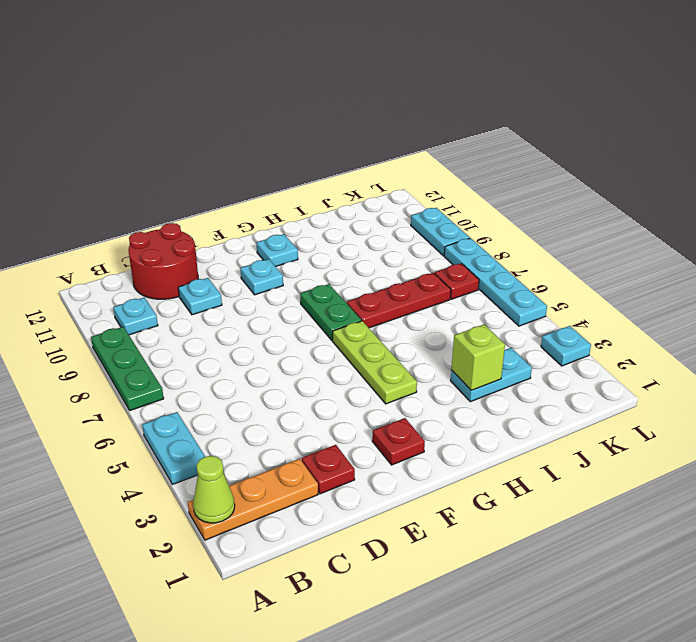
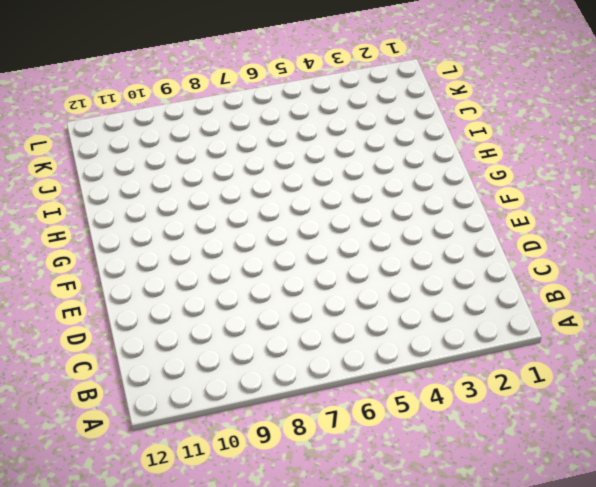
none -> orange 1x3 plate [188,459,318,540]
none -> cyan 1x2 plate [142,412,205,484]
none -> green 1x3 plate [91,327,164,410]

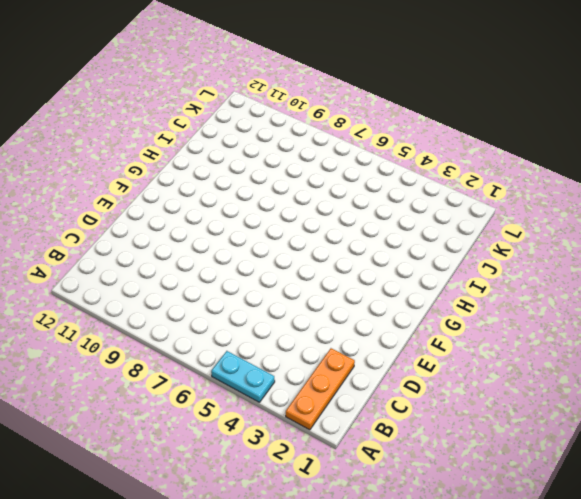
none -> green 1x3 plate [91,327,164,410]
none -> cyan 1x1 plate [113,298,158,335]
none -> red 2x2 round brick [128,223,198,299]

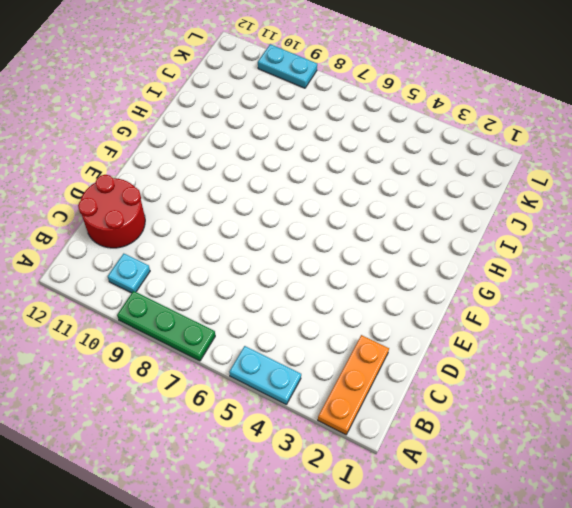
none -> red 1x1 plate [302,445,355,494]
none -> cyan 1x1 plate [178,278,222,315]
none -> red 1x1 plate [372,418,425,465]

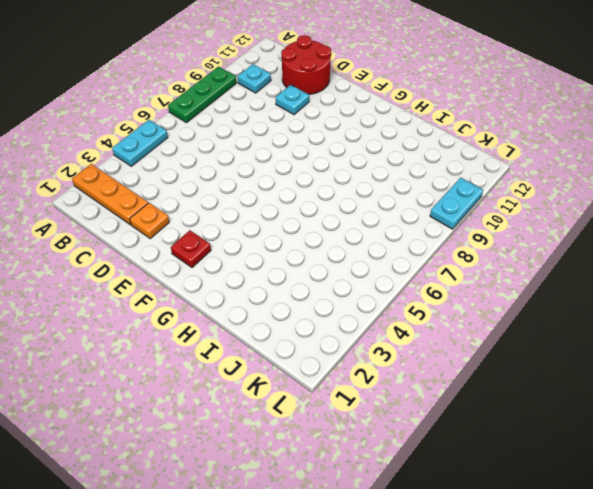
orange 1x1 plate [130,203,169,238] -> red 1x1 plate [302,445,355,494]
none -> cyan 1x1 plate [240,259,283,295]
none -> lime 1x3 plate [333,321,417,404]
none -> green 1x2 plate [300,284,361,341]

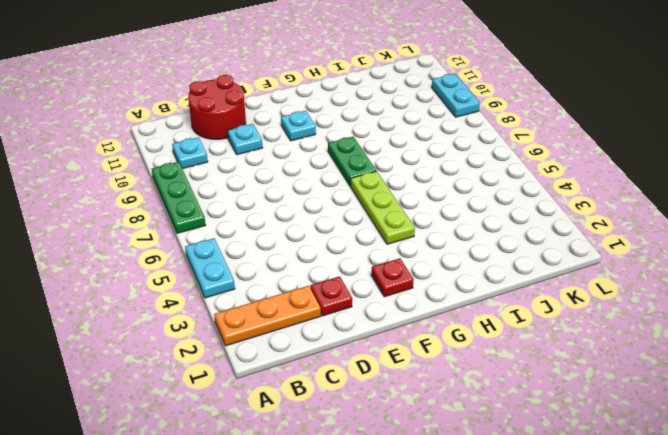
none -> cyan 1x1 plate [256,234,298,267]
none -> red 1x3 plate [347,273,451,328]
none -> cyan 1x2 plate [451,348,532,402]

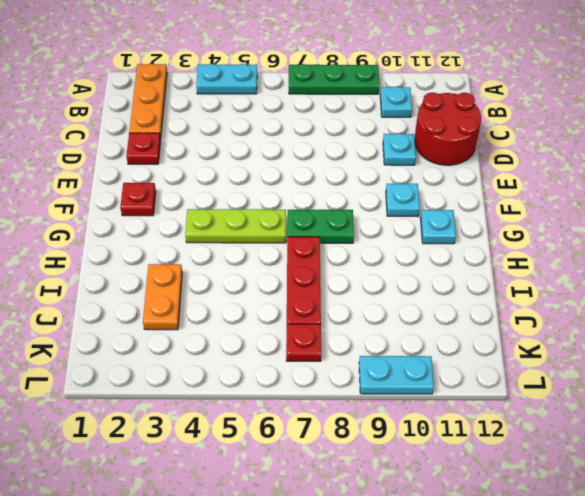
orange 1x2 plate [143,264,182,330] -> cyan 1x2 plate [451,348,532,402]
none -> cyan 1x1 plate [541,326,591,366]
none -> cyan 1x4 plate [444,238,547,326]
none -> lime 1x1 cone [193,456,235,523]

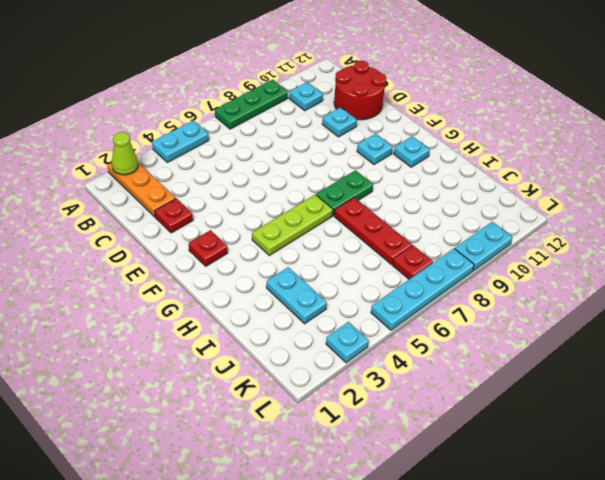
none -> lime 1x1 brick [451,324,505,390]

